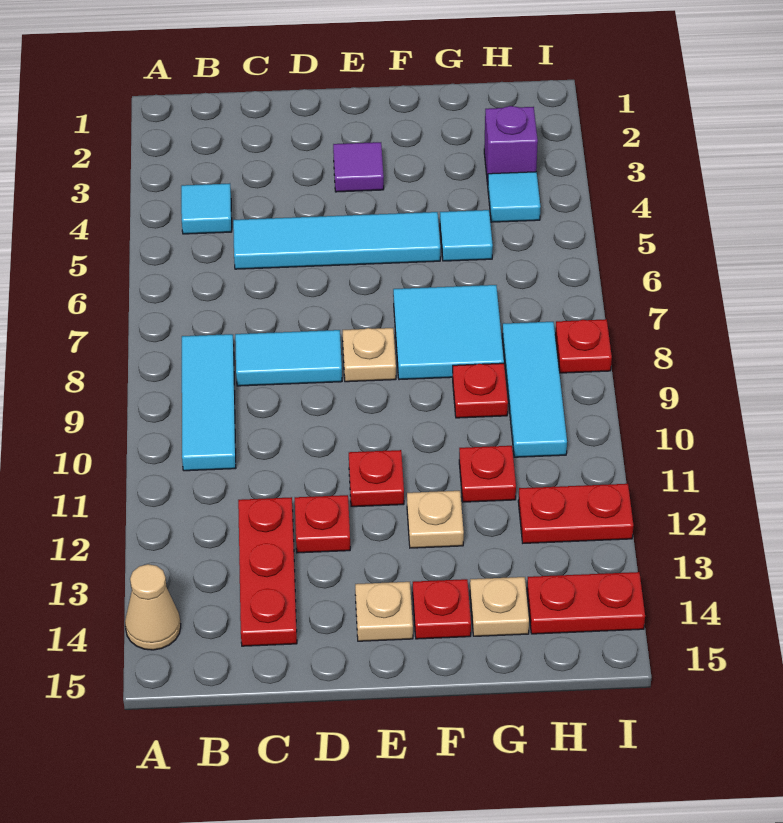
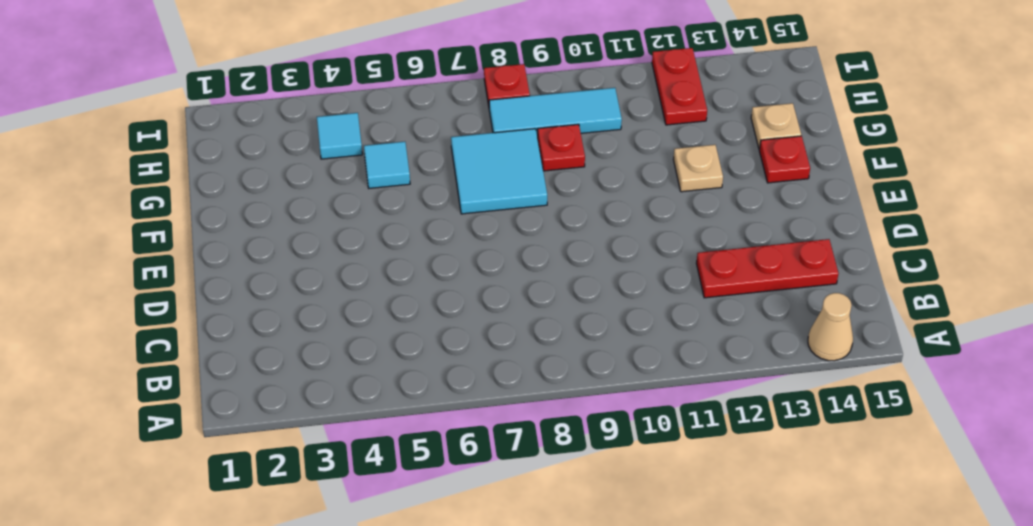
none -> cyan 1x1 tile [181,184,232,234]
none -> cyan 1x3 tile [182,334,236,471]
none -> cyan 1x4 tile [233,212,440,269]

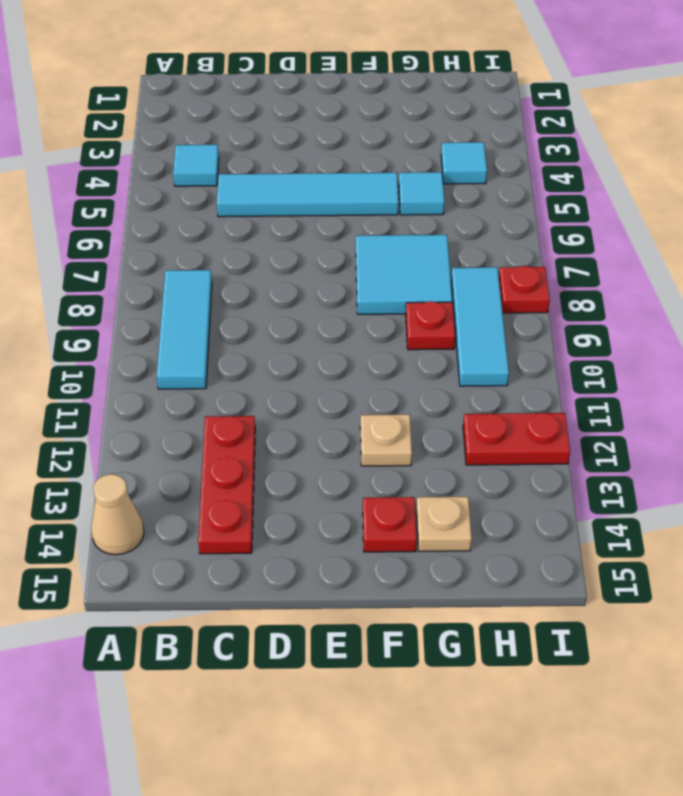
none -> cyan 1x2 tile [235,330,342,386]
none -> red 1x1 plate [295,495,350,553]
none -> purple 1x1 tile [333,142,384,192]

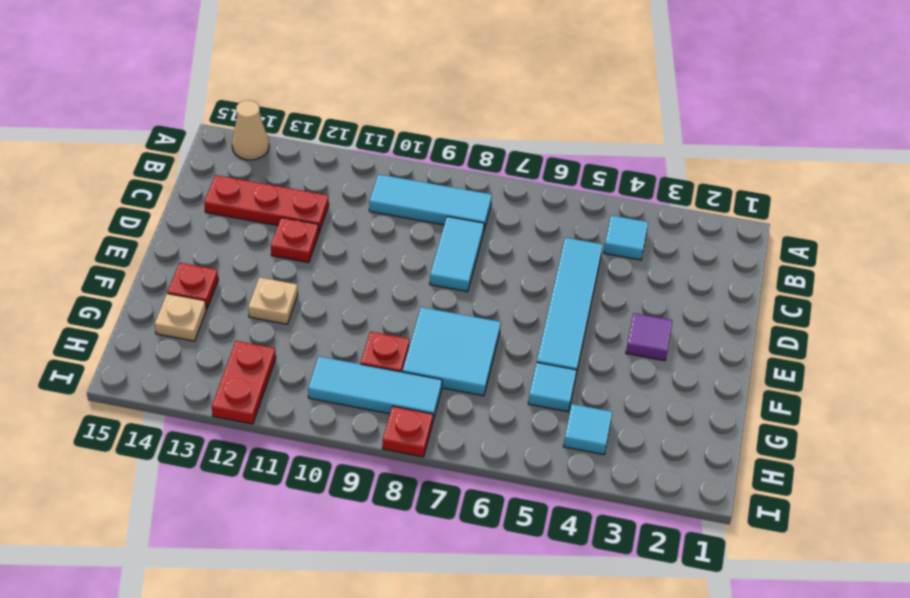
none -> tan 1x1 plate [343,328,396,382]
none -> red 1x1 plate [349,450,404,507]
none -> tan 1x1 plate [355,582,413,641]

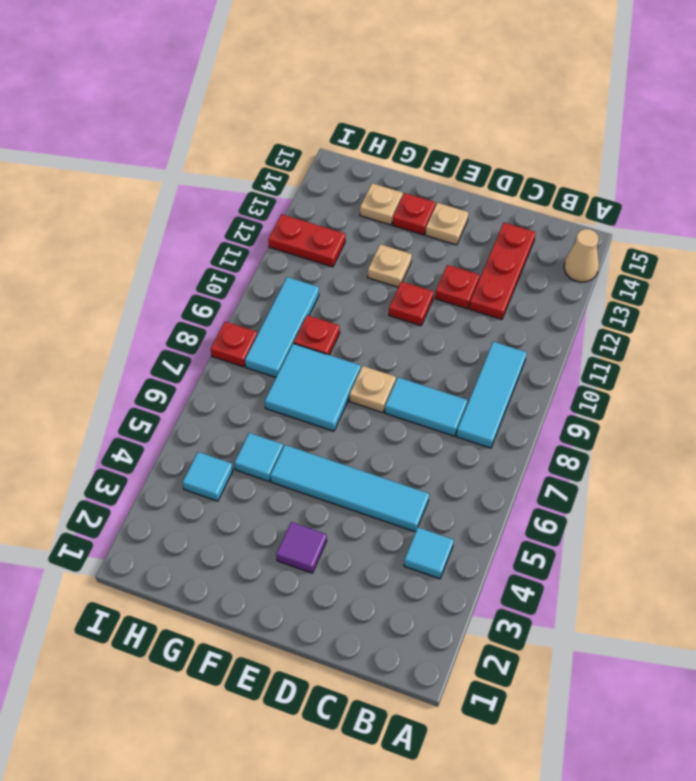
none -> red 1x1 plate [459,446,516,502]
none -> purple 1x1 brick [484,106,538,185]
none -> red 1x2 plate [527,572,645,634]

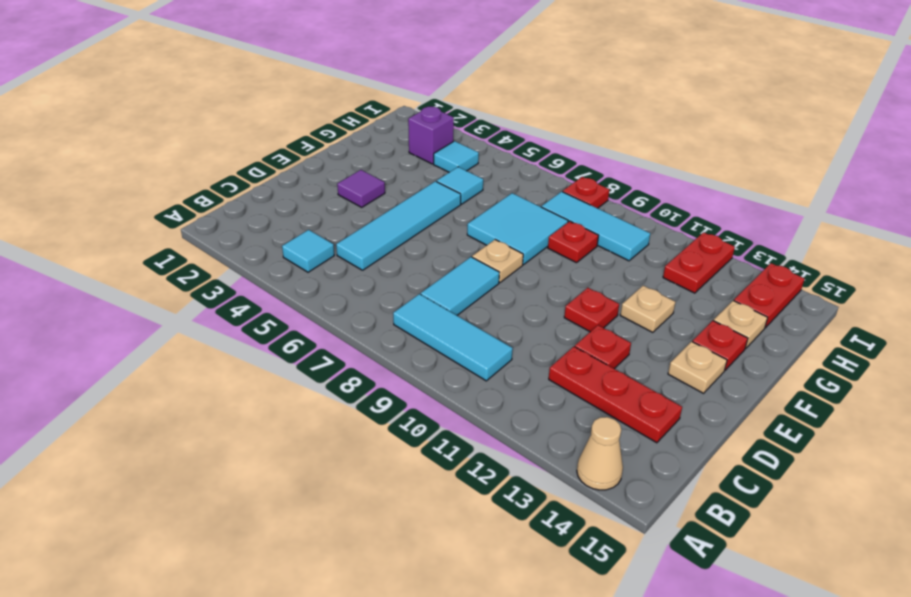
none -> red 1x1 plate [459,446,516,502]

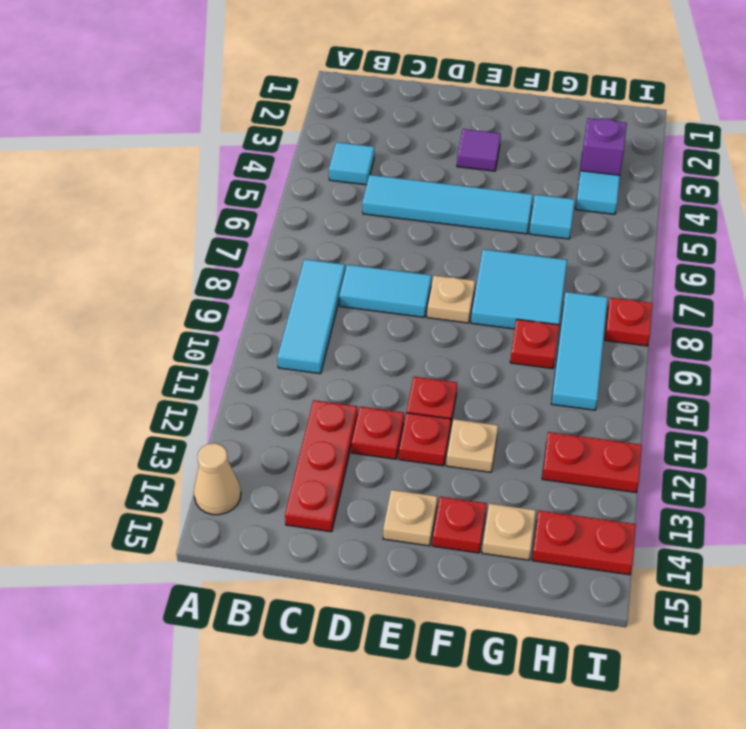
red 1x1 plate [399,413,451,466] -> red 1x1 plate moved to [459,446,516,502]

